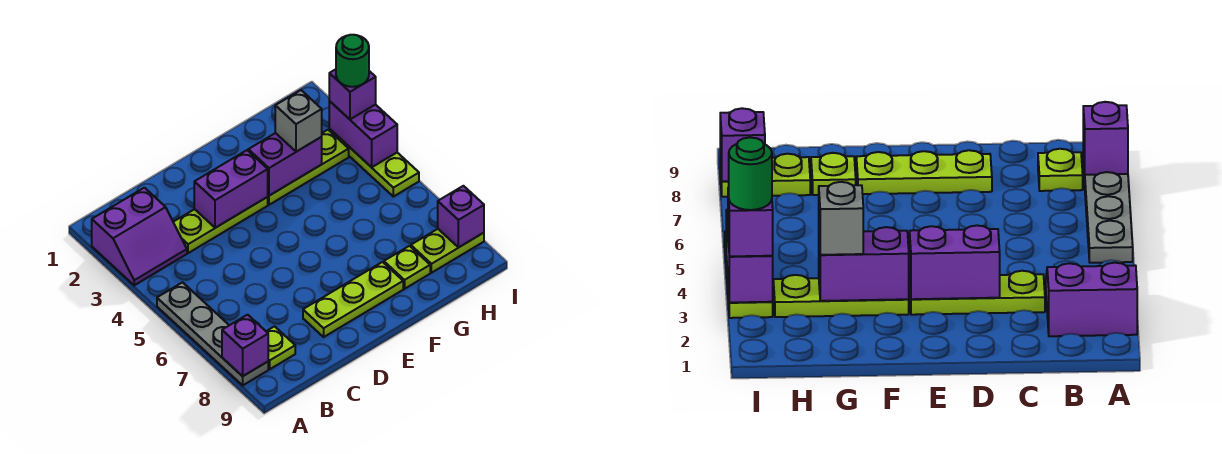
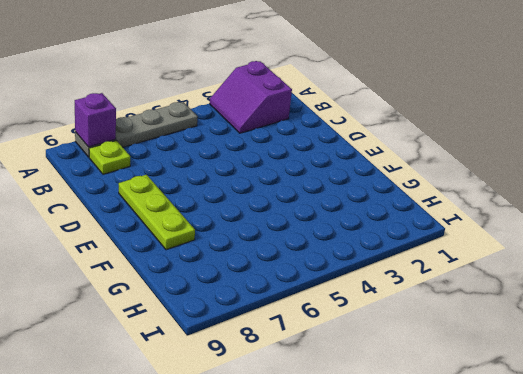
none -> lime 1x3 plate [173,197,268,253]
none -> lime 1x3 plate [268,130,349,205]
none -> lime 1x1 plate [384,246,430,289]

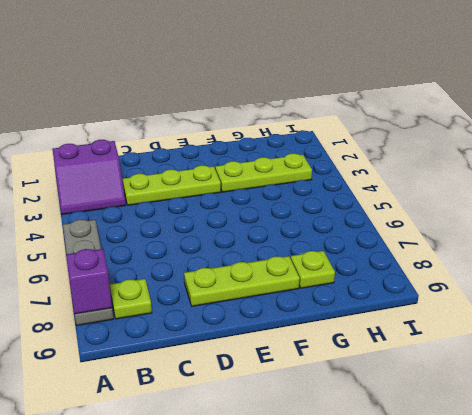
none -> lime 1x2 plate [411,229,484,273]
none -> lime 1x3 plate [329,129,419,197]
none -> purple 1x2 brick [194,150,268,228]

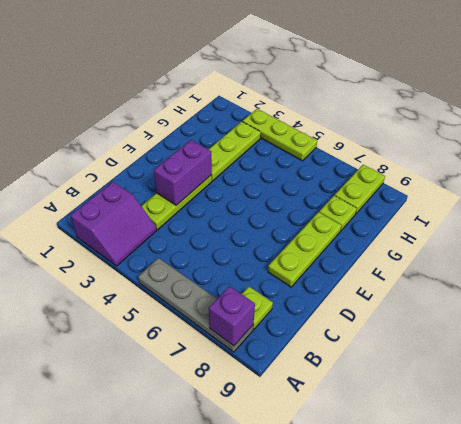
none -> purple 1x2 brick [248,133,322,196]
none -> purple 1x2 brick [329,101,397,167]
none -> purple 1x1 brick [438,186,484,247]

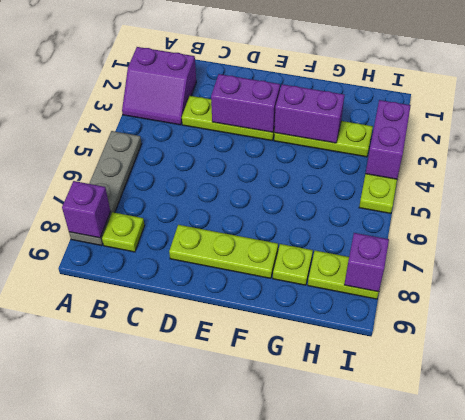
none -> grey 1x1 brick [275,90,322,152]
none -> purple 1x1 brick [329,69,376,119]
none -> green 1x1 round brick [336,35,369,87]

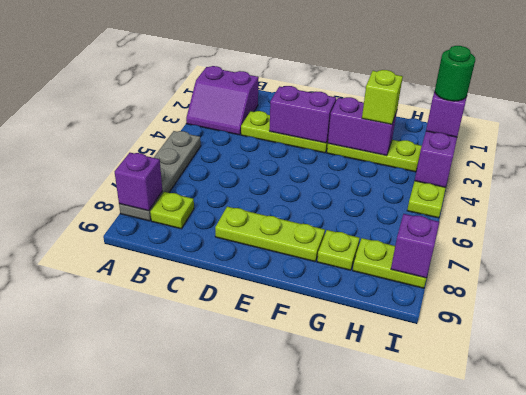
lime 1x1 brick [362,70,403,124] -> grey 1x1 brick [275,90,322,152]

